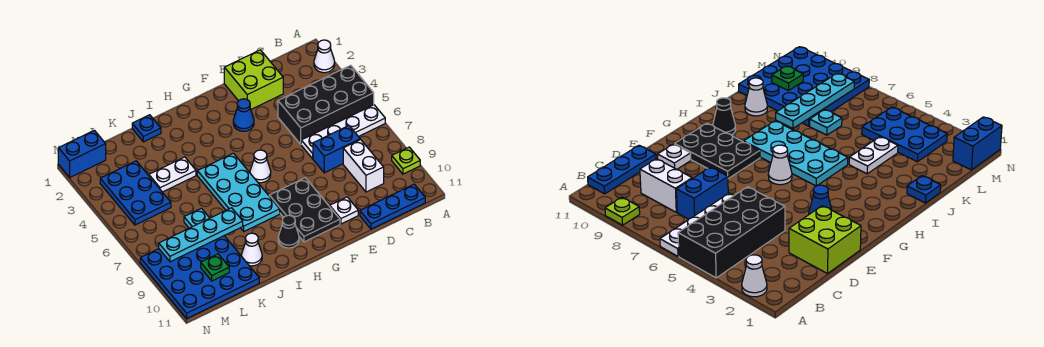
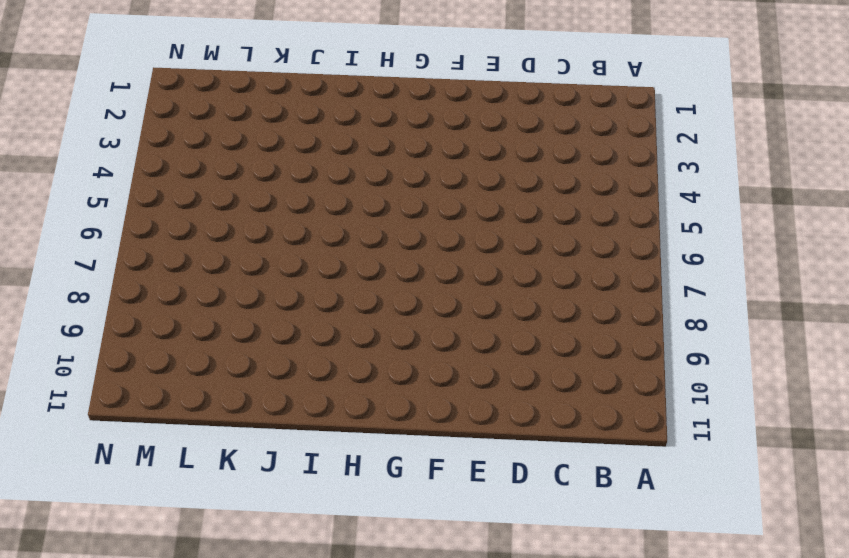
none -> white 1x1 cone [314,40,335,73]
none -> black 2x4 brick [278,65,374,144]
none -> white 1x4 plate [301,105,385,159]

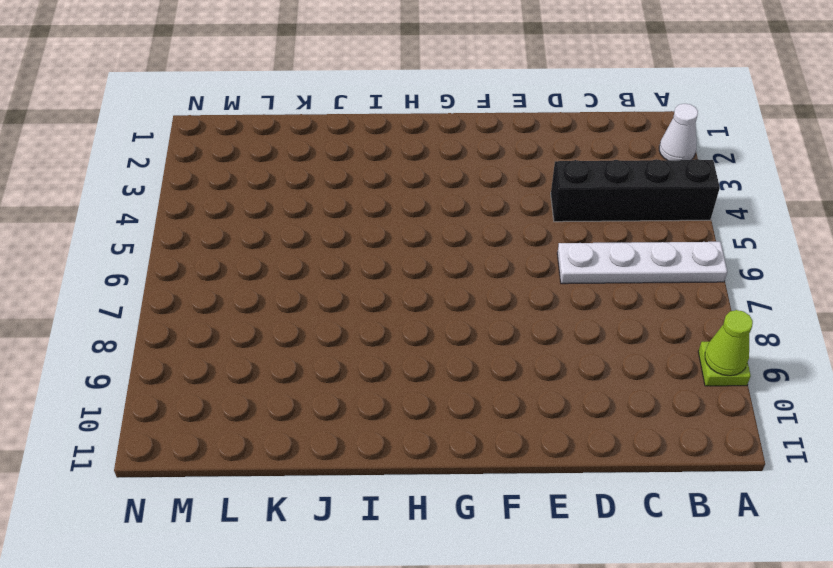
black 1x4 brick [551,159,720,222] -> black 2x4 brick [278,65,374,144]
lime 1x1 cone [705,310,753,376] -> none
none -> blue 1x3 plate [360,184,425,229]
none -> blue 1x2 brick [313,125,360,173]
none -> white 1x2 brick [343,140,384,192]

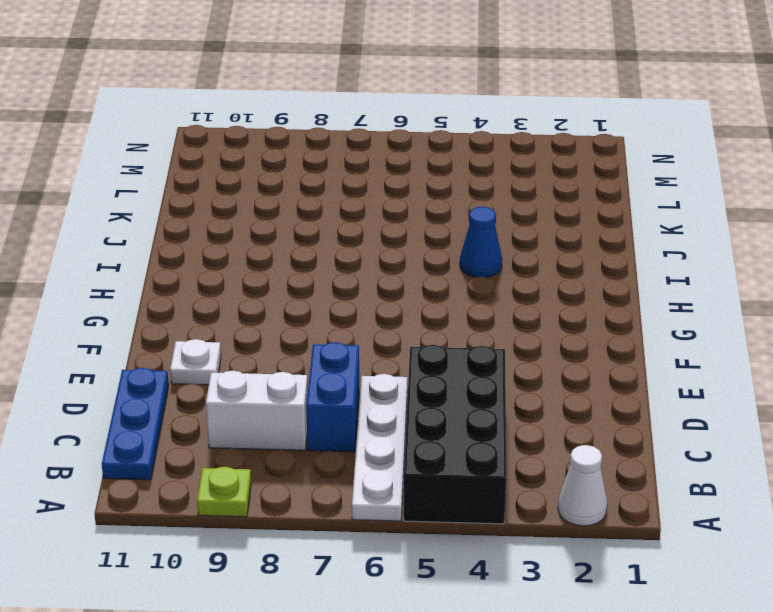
blue 1x1 cone [460,207,502,277] -> blue 1x1 cone moved to [233,99,254,131]
none -> lime 2x2 brick [224,50,283,109]
none -> black 2x3 plate [269,178,340,242]
none -> white 1x1 cone [250,150,271,183]

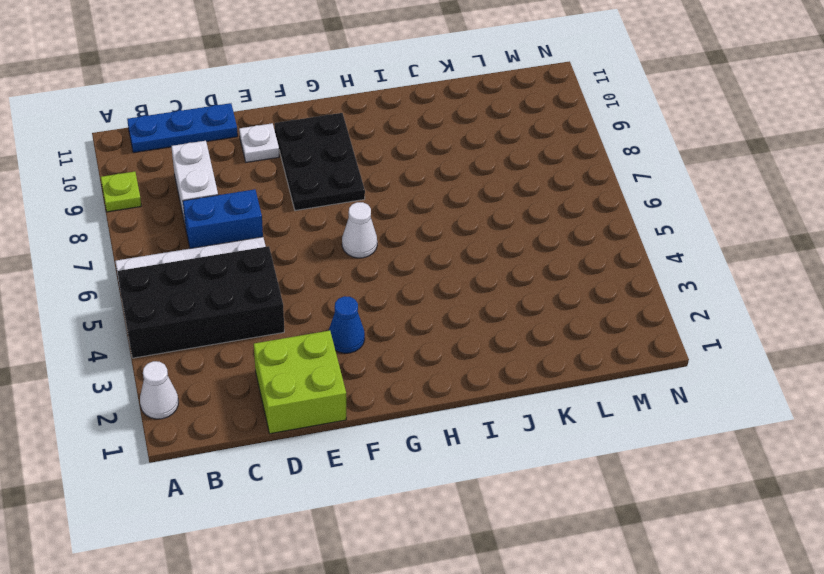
none -> cyan 2x4 plate [197,153,280,231]
none -> black 1x1 cone [278,215,299,248]
none -> blue 1x1 plate [132,115,161,142]

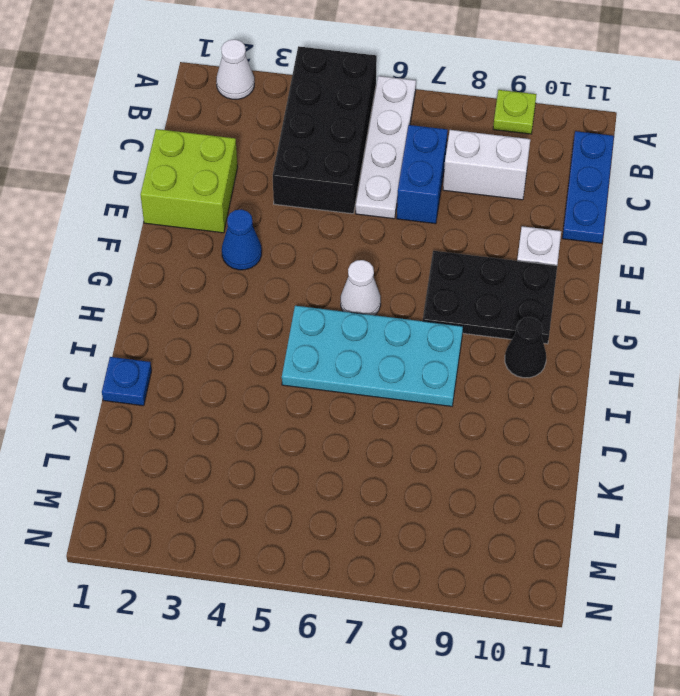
none -> white 1x2 plate [149,157,196,192]
none -> white 1x1 cone [241,233,262,266]
none -> cyan 1x1 plate [184,208,209,228]

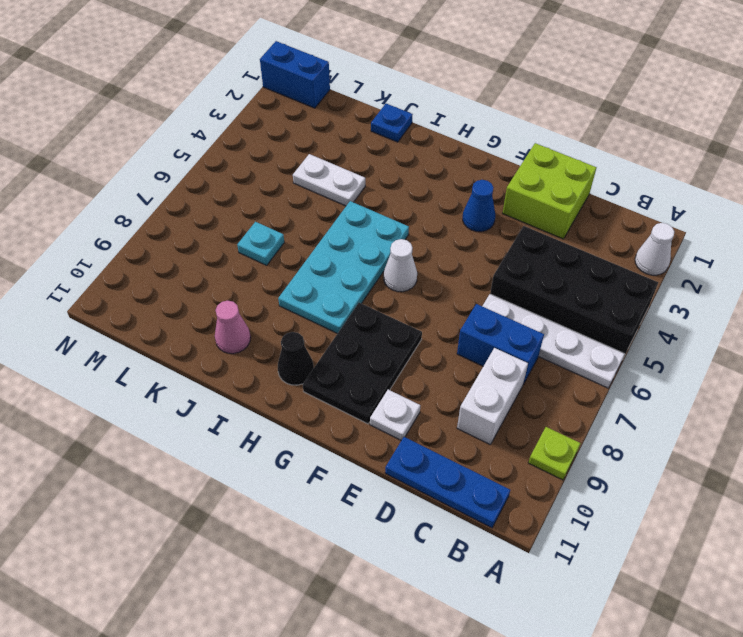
pink 1x1 cone [215,301,251,354] -> white 1x1 cone [241,233,262,266]
none -> blue 4x4 plate [140,236,259,318]
none -> blue 2x3 plate [100,161,171,225]
none -> cyan 1x4 plate [159,208,243,262]

